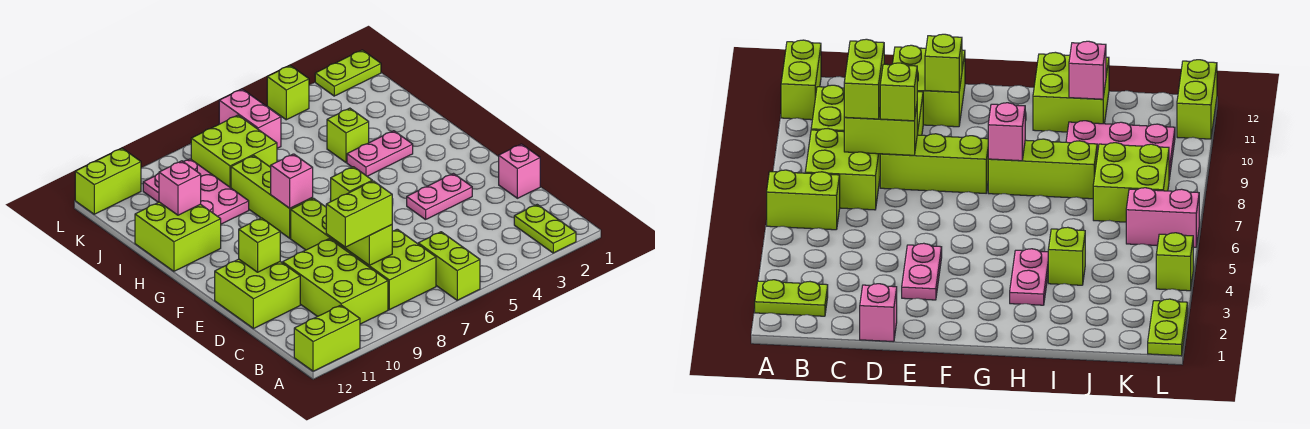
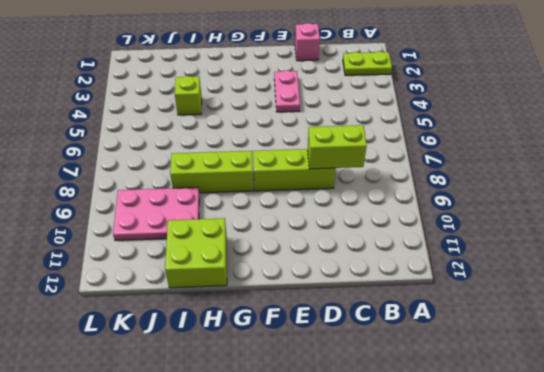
none -> lime 1x2 brick [418,232,480,300]
none -> lime 1x2 brick [294,305,360,371]
none -> lime 2x2 brick [350,229,436,310]

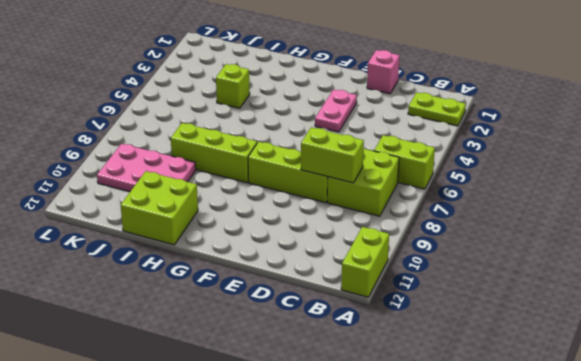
none -> lime 2x3 brick [283,239,388,324]
none -> lime 2x2 brick [215,259,300,329]
none -> pink 1x2 plate [347,131,413,176]

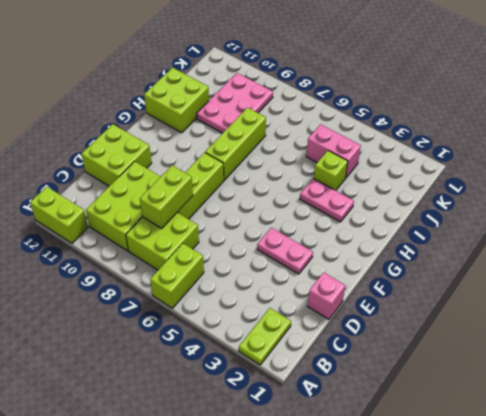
pink 1x2 brick [306,124,361,178] -> pink 1x2 brick turned to [219,89,281,148]
none -> lime 2x2 brick [191,115,277,188]
none -> lime 1x2 plate [315,50,381,96]
none -> lime 1x1 brick [267,66,309,120]

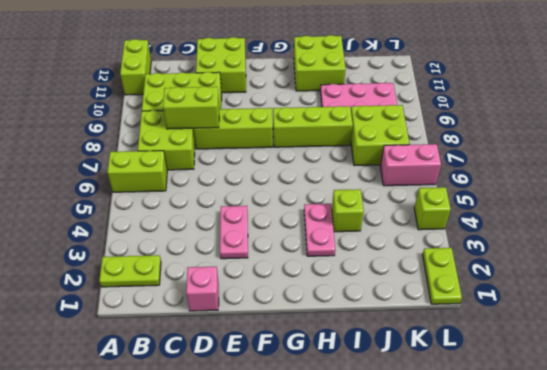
none -> lime 1x2 brick [75,148,141,214]
none -> lime 1x1 brick [239,218,280,272]
none -> pink 1x1 brick [271,154,313,208]

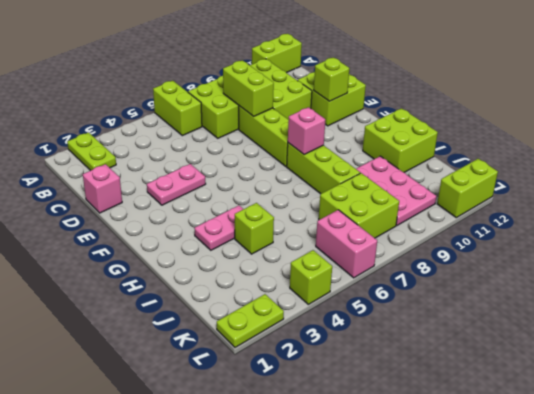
none -> pink 1x1 brick [159,161,201,215]
none -> lime 1x2 brick [326,181,392,247]
none -> lime 1x1 brick [331,167,372,201]

